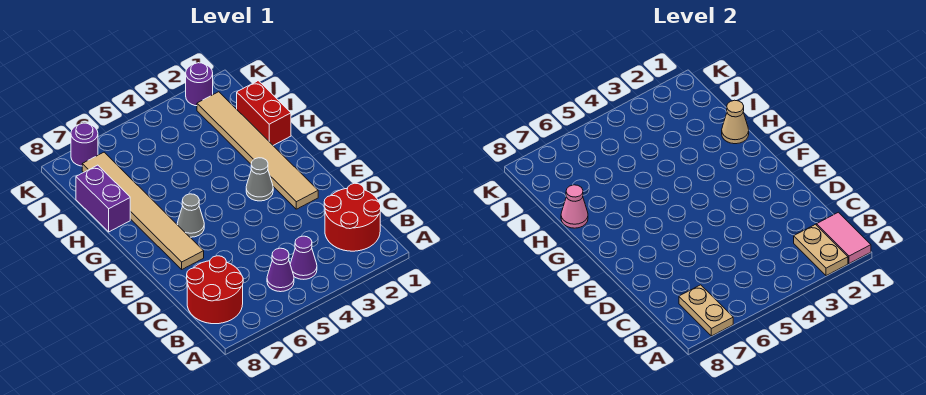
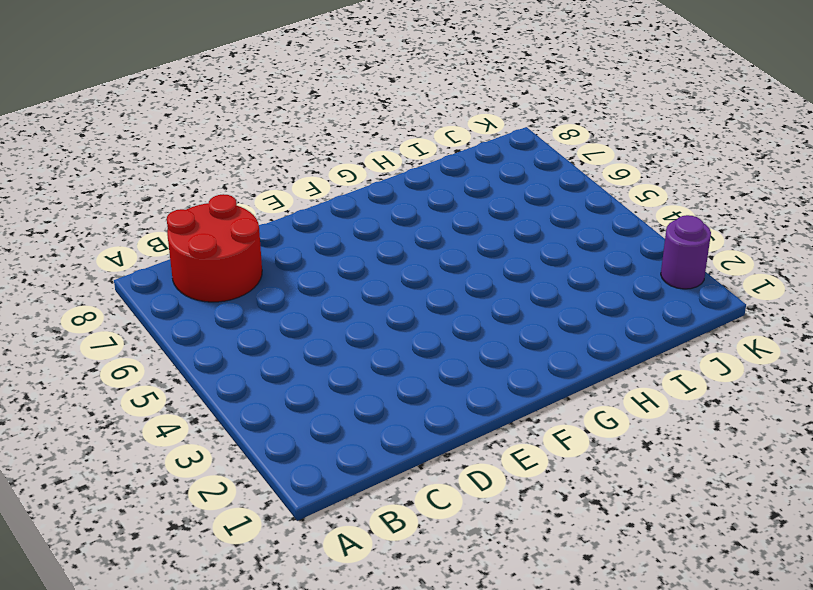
none -> red 2x2 round brick [324,183,381,251]
none -> purple 1x1 cone [290,236,317,279]
none -> purple 1x1 cone [267,248,294,292]

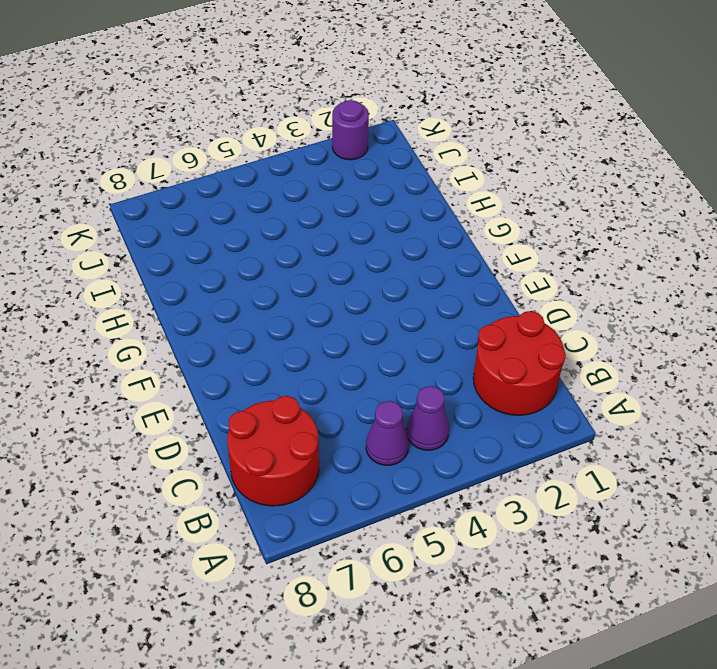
none -> tan 1x6 tile [197,92,318,209]
none -> tan 1x6 tile [82,152,204,269]
none -> grey 1x1 cone [246,158,273,201]

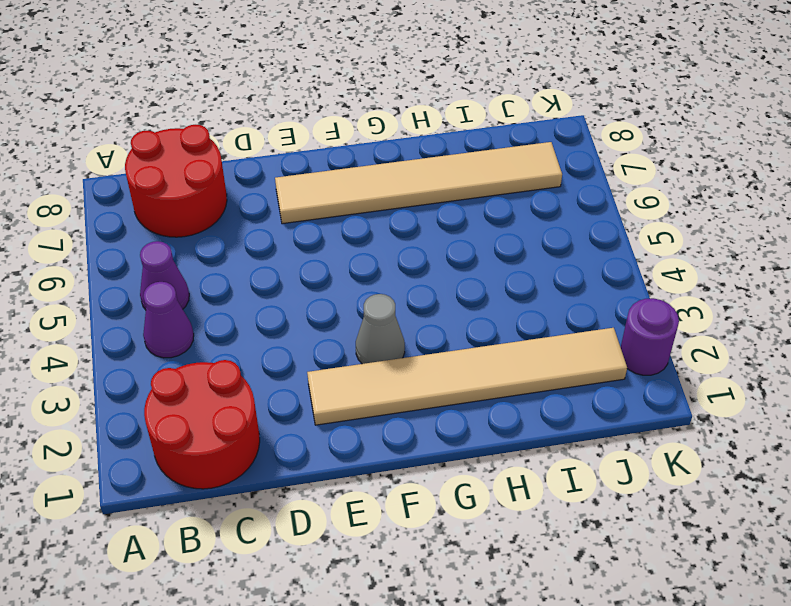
none -> grey 1x1 cone [177,194,204,237]
none -> red 1x2 brick [237,81,291,145]
none -> purple 1x2 brick [76,165,130,232]

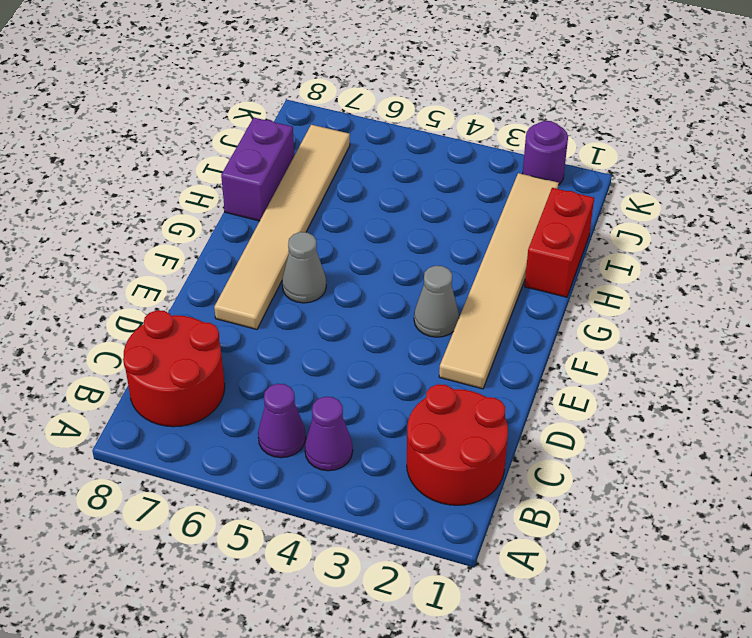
none -> purple 1x1 round brick [71,123,98,166]
none -> pink 1x2 tile [816,212,871,264]
none -> tan 1x2 plate [794,224,848,276]

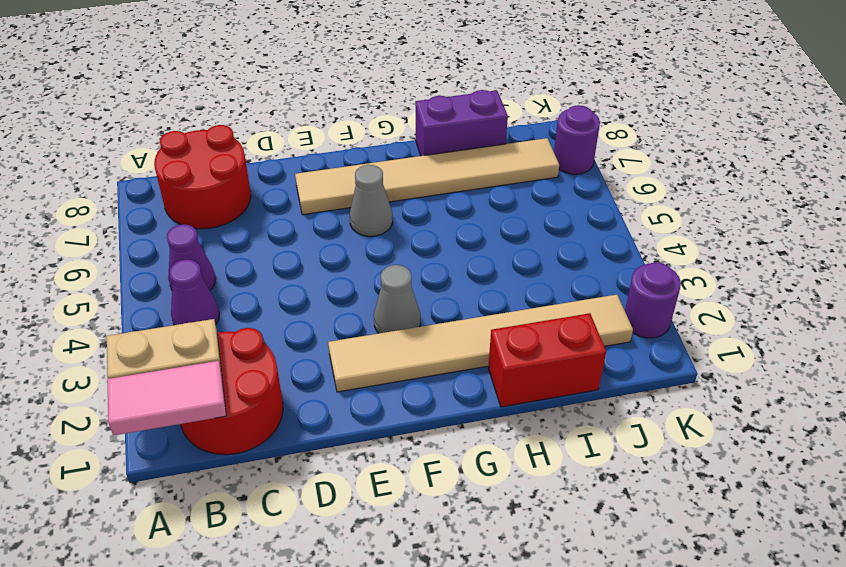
none -> tan 1x2 plate [679,285,733,336]
none -> tan 1x1 cone [722,100,749,144]
none -> pink 1x1 cone [561,185,588,228]

